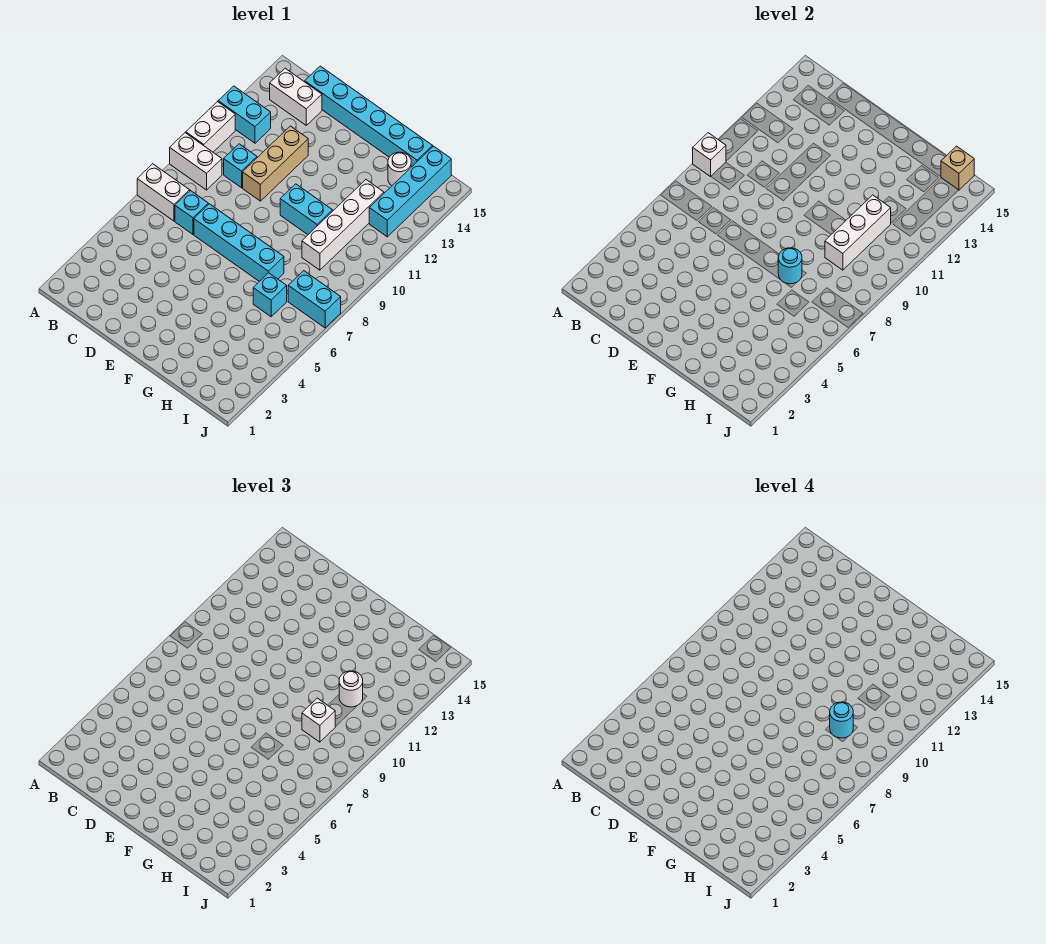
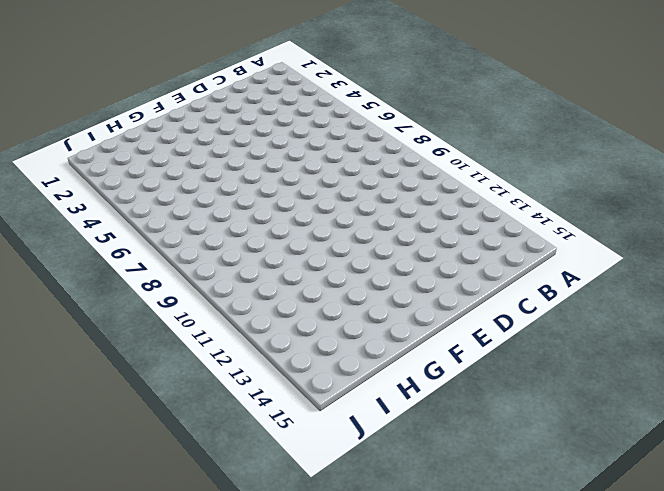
none -> white 1x2 brick [137,164,190,221]
none -> white 1x2 brick [170,133,222,190]
none -> white 1x2 brick [186,102,235,152]

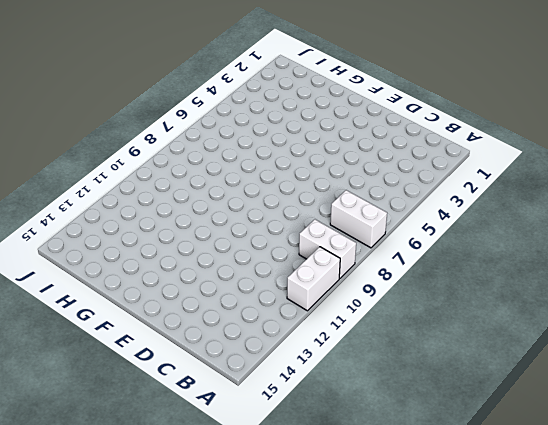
none -> cyan 1x2 brick [218,86,271,143]
none -> white 1x2 brick [270,68,322,125]
none -> cyan 1x1 brick [175,191,208,234]

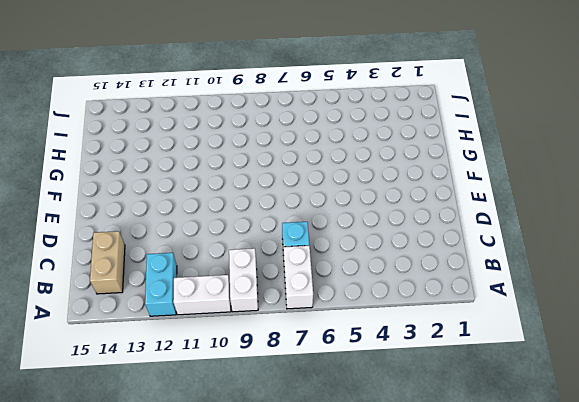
tan 1x2 brick [90,231,125,294] -> white 1x2 brick [270,68,322,125]
none -> cyan 1x1 brick [224,144,257,188]
none -> cyan 1x6 brick [305,66,433,167]
none -> cyan 1x4 brick [194,204,284,281]

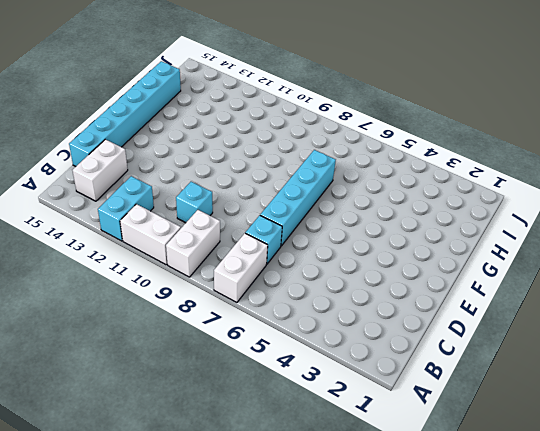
none -> tan 1x3 brick [243,126,308,201]
none -> cyan 1x2 brick [280,184,333,235]
none -> cyan 1x1 brick [253,273,287,317]

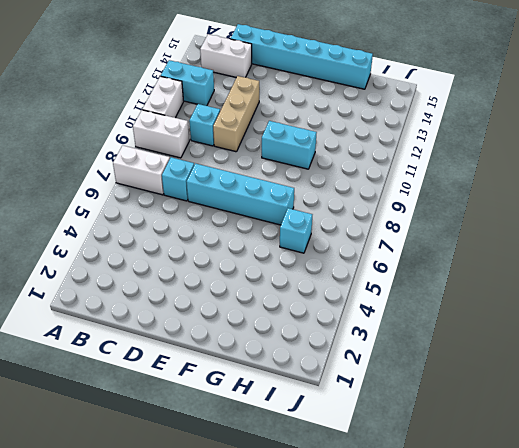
none -> white 1x4 brick [302,180,384,270]
none -> white 1x1 round brick [388,152,411,186]
none -> cyan 1x2 brick [288,271,341,328]

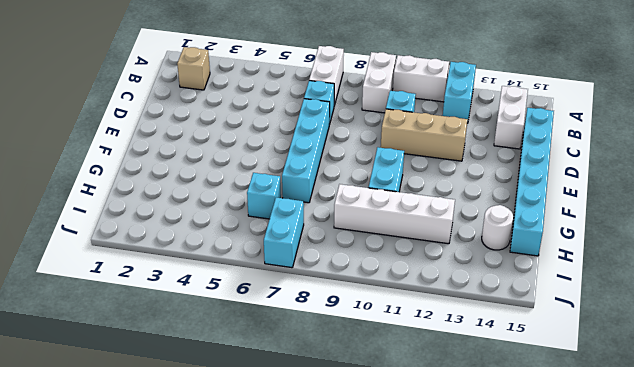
tan 1x1 brick [177,47,210,90] -> tan 1x1 brick moved to [941,146,974,190]
none -> cyan 1x4 brick [369,146,451,237]
none -> white 1x1 brick [693,133,726,177]
none -> cyan 1x1 round brick [778,248,802,284]

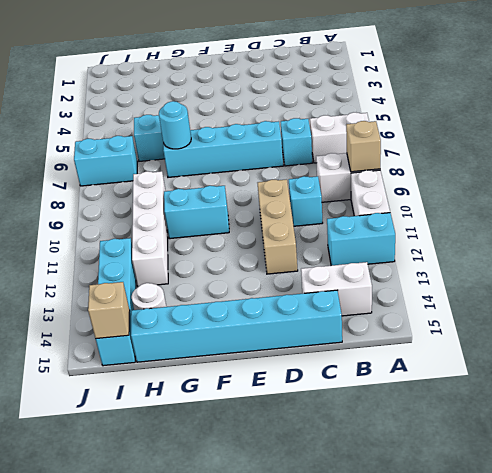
tan 1x1 brick [346,121,381,172] -> white 1x1 brick [693,133,726,177]
none -> white 1x3 brick [825,195,891,270]
none -> white 1x1 brick [302,698,335,742]
none -> white 1x1 round brick [339,671,363,707]

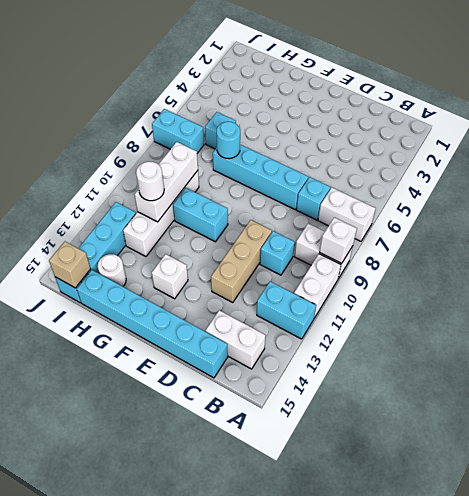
white 1x1 brick [152,254,188,299] -> white 1x1 brick moved to [302,698,335,742]
none -> cyan 1x1 round brick [830,702,853,738]

